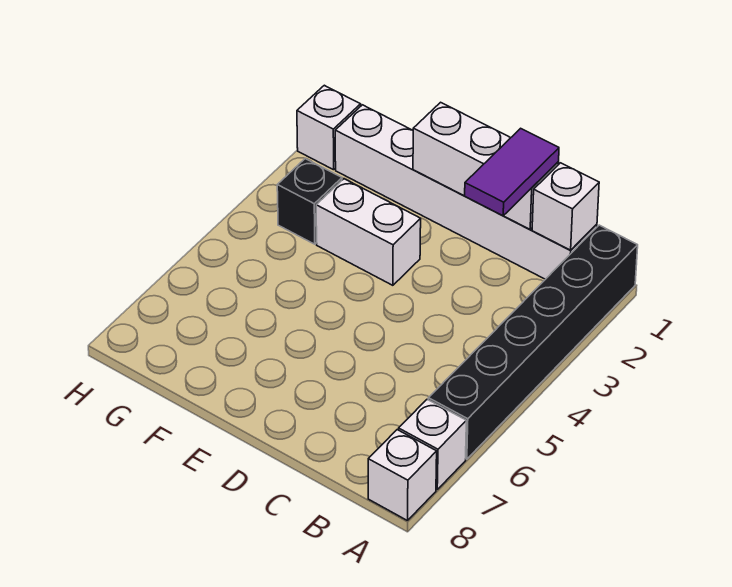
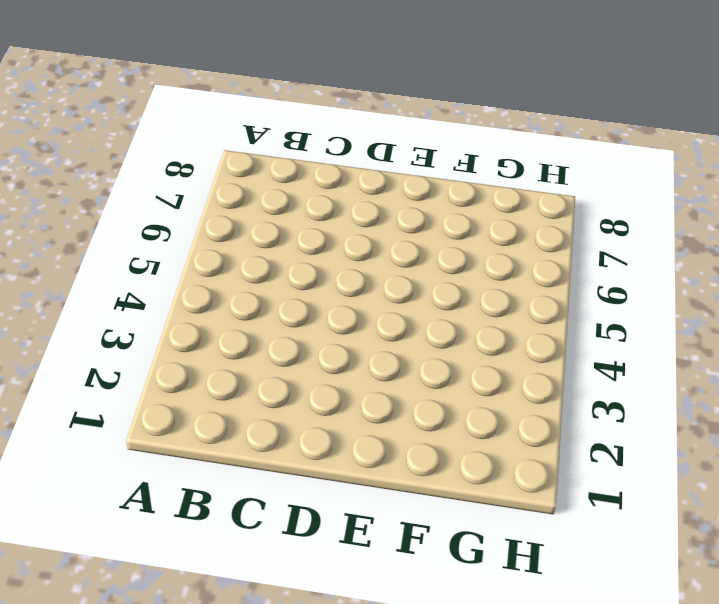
none -> black 1x6 brick [428,225,638,459]
none -> white 1x1 brick [399,399,466,489]

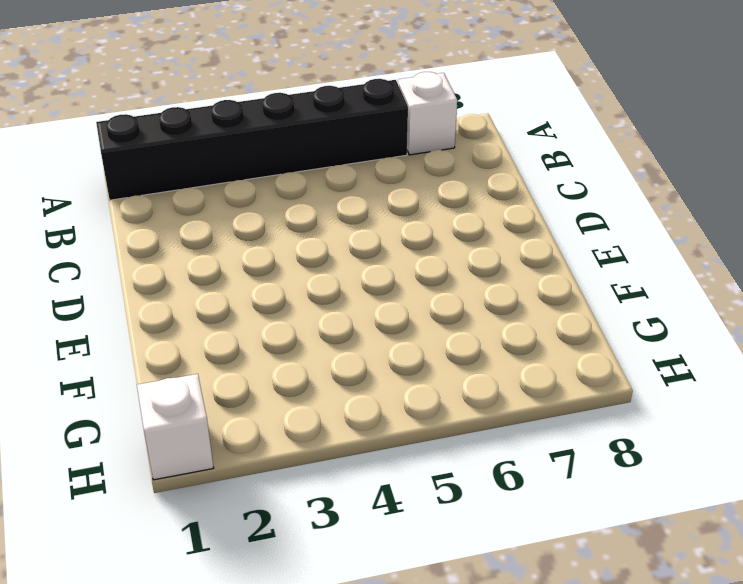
none -> white 1x1 brick [368,430,437,521]
none -> white 1x6 brick [335,105,597,279]

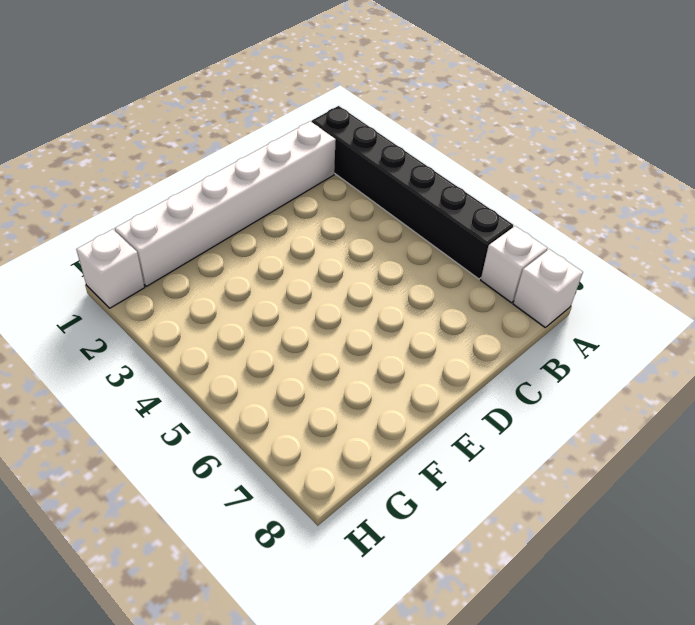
none -> white 1x2 brick [316,179,421,285]
none -> black 1x1 brick [277,159,342,244]

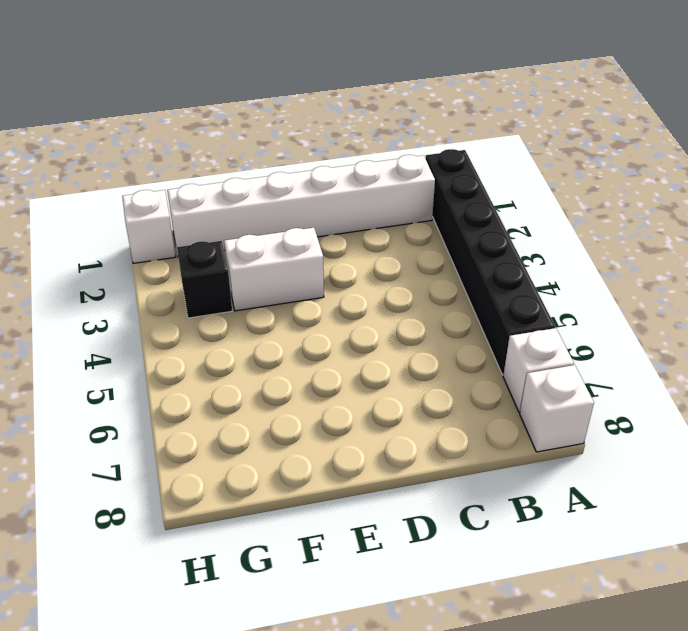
none -> white 1x1 brick [532,163,599,250]
none -> white 1x3 brick [413,102,559,229]

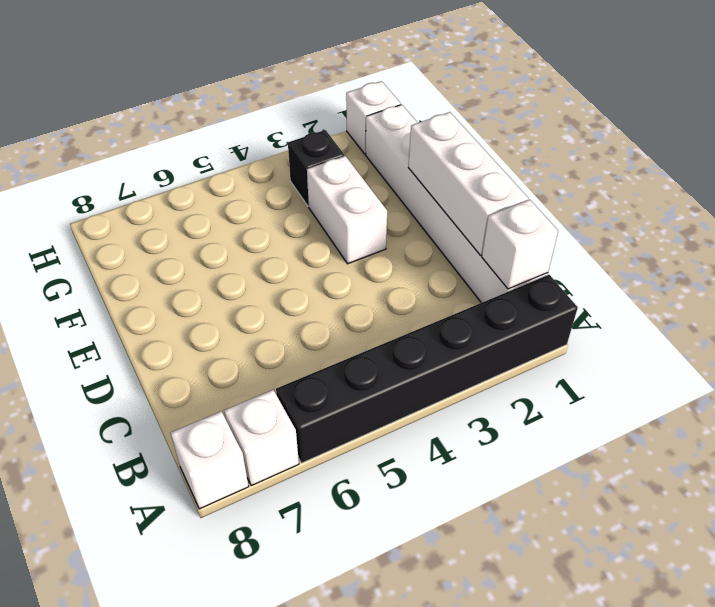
none -> purple 1x2 tile [465,128,559,216]

